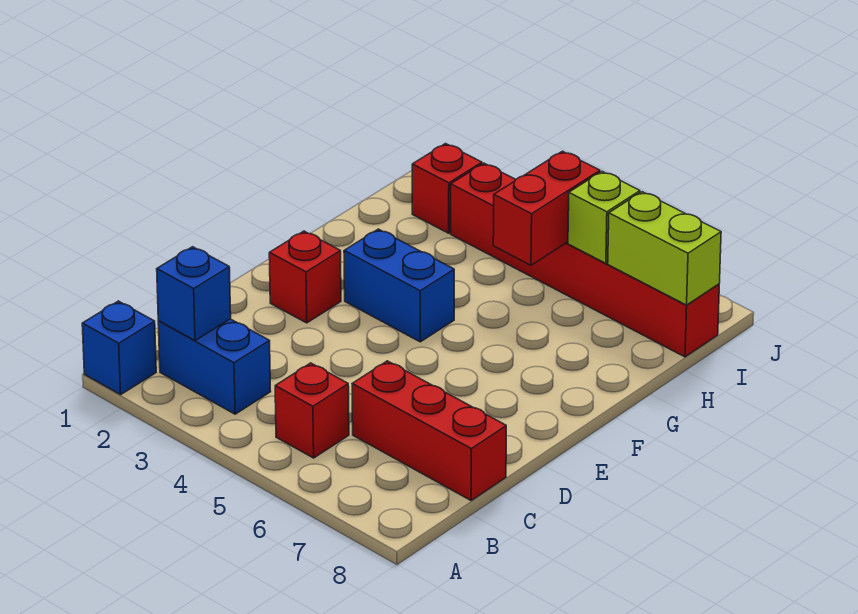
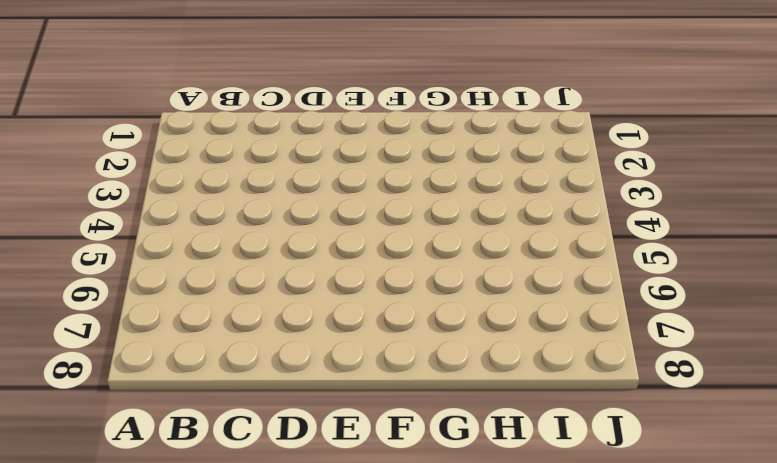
none -> blue 1x1 brick [82,301,156,395]
none -> blue 1x2 brick [158,319,271,414]
none -> red 1x1 brick [275,363,349,458]

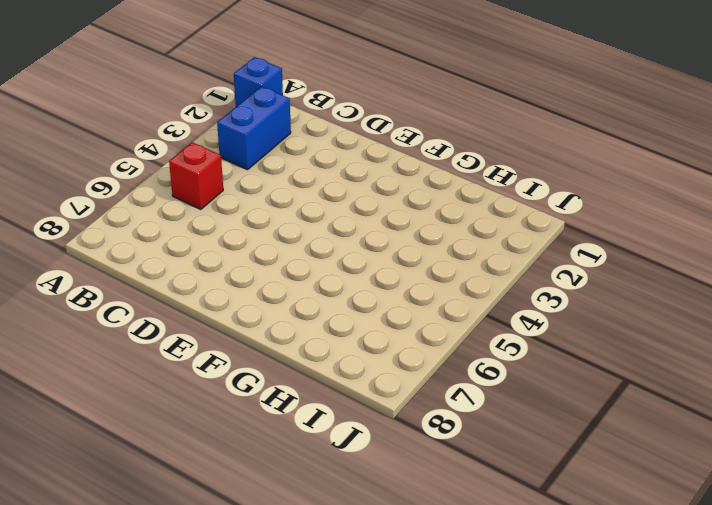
none -> red 1x3 brick [352,361,506,500]
none -> red 1x1 brick [269,231,341,323]
none -> blue 1x2 brick [344,229,454,342]

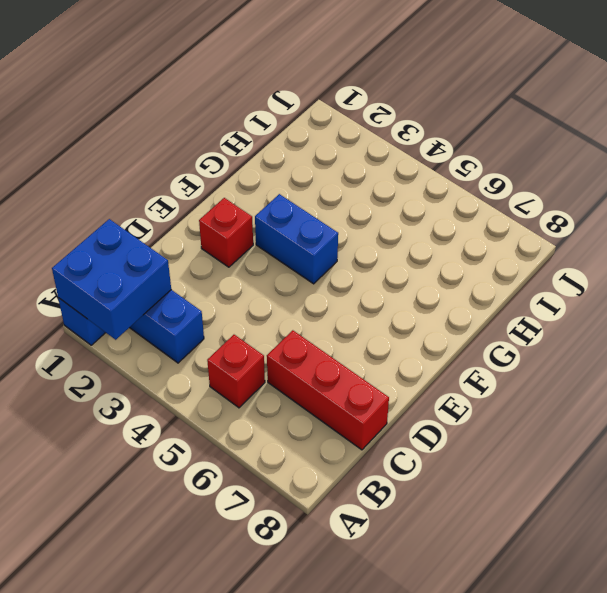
blue 2x2 brick [52,219,171,340] -> blue 1x1 brick [157,247,231,341]
none -> red 1x1 brick [412,144,482,233]
none -> red 1x6 brick [451,163,719,357]
none -> red 1x2 brick [493,151,600,265]

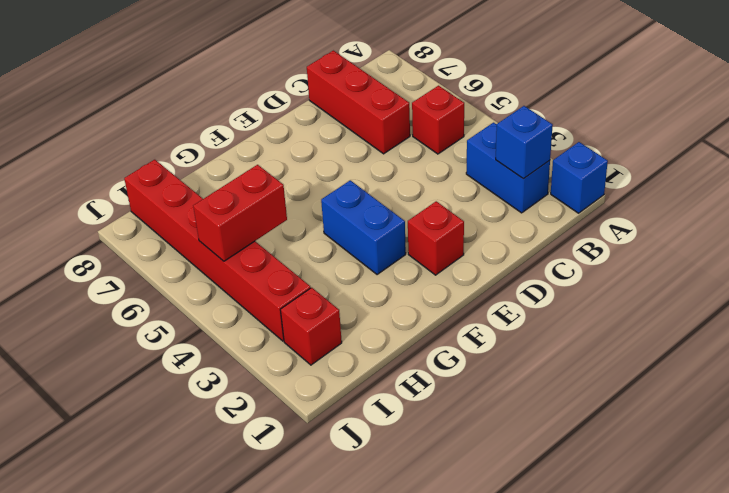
none -> lime 1x1 brick [568,171,640,263]
none -> lime 1x2 brick [608,192,721,305]

